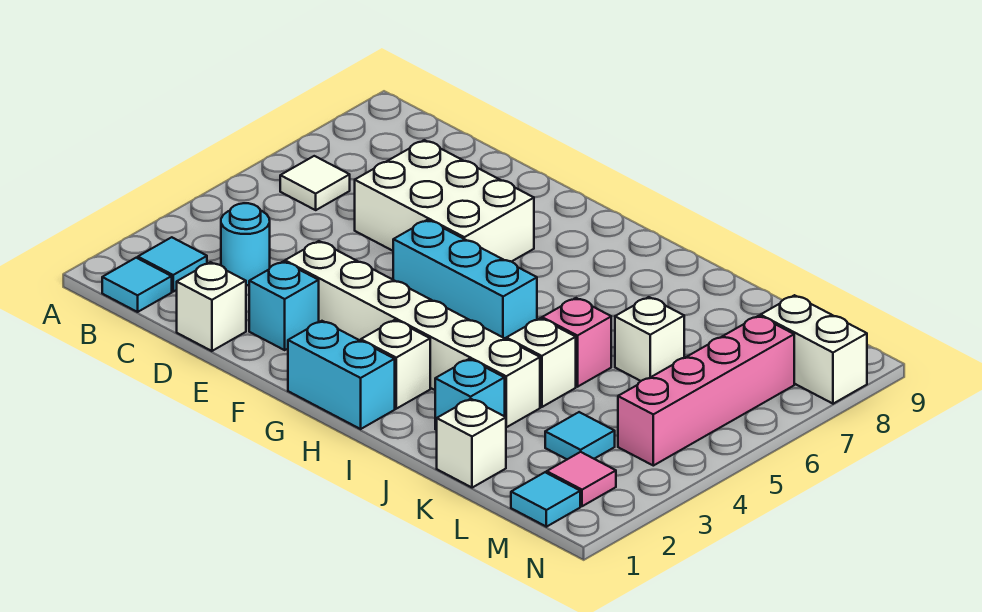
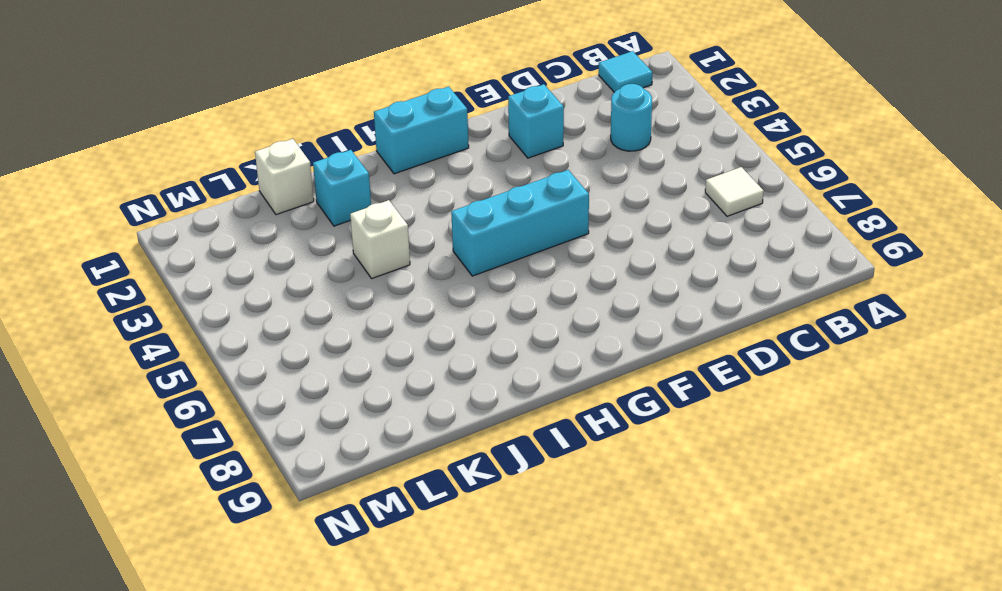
none -> cyan 1x1 tile [138,237,207,292]
none -> white 1x1 brick [177,262,246,351]
none -> white 2x3 brick [355,140,534,262]

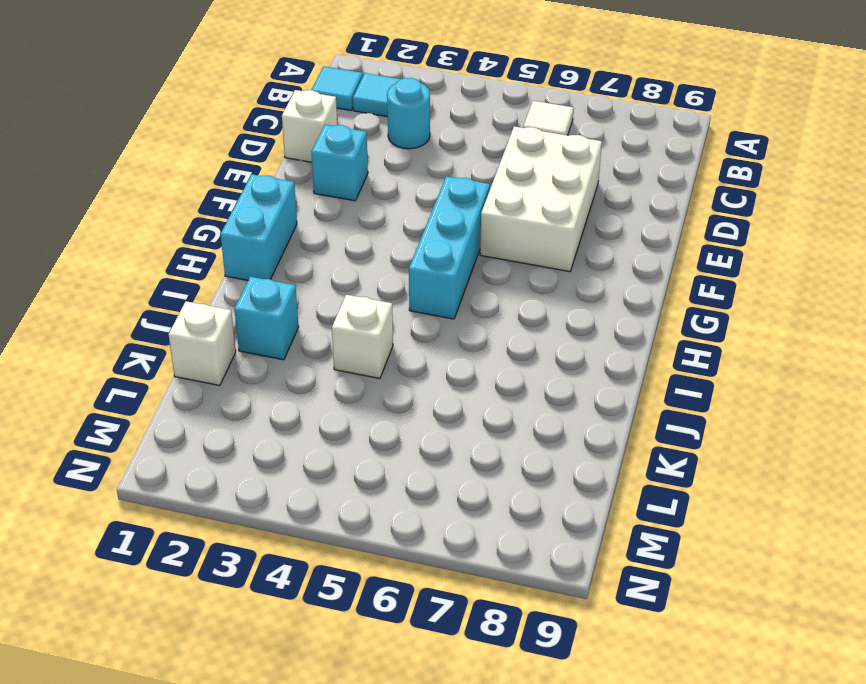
none -> white 1x6 brick [285,241,540,427]
none -> white 1x1 brick [361,320,430,409]
none -> pink 1x1 brick [542,298,611,387]

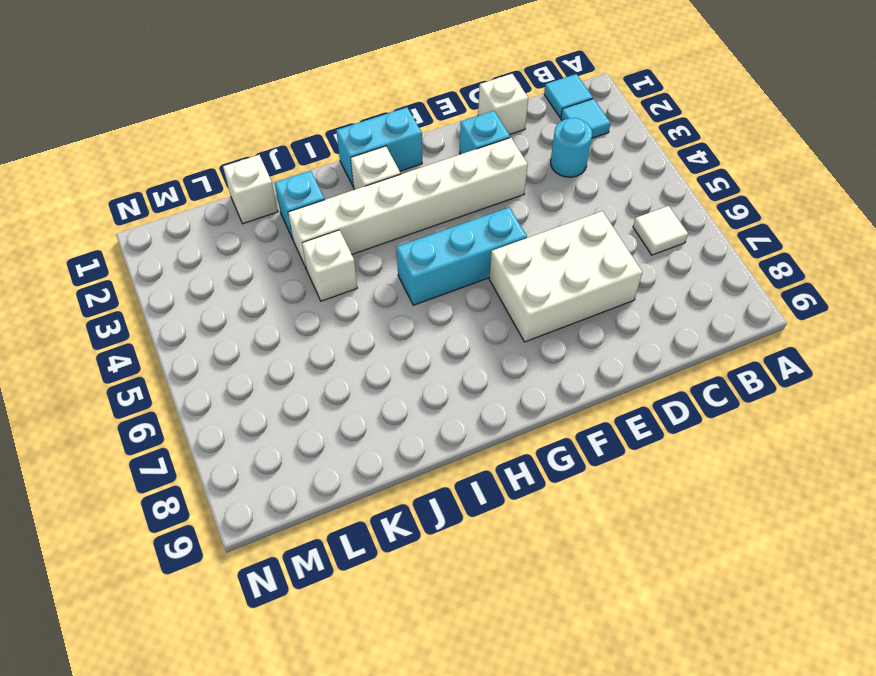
none -> pink 1x1 brick [542,298,611,387]
none -> white 1x1 brick [615,297,684,381]
none -> cyan 1x1 tile [545,412,615,459]

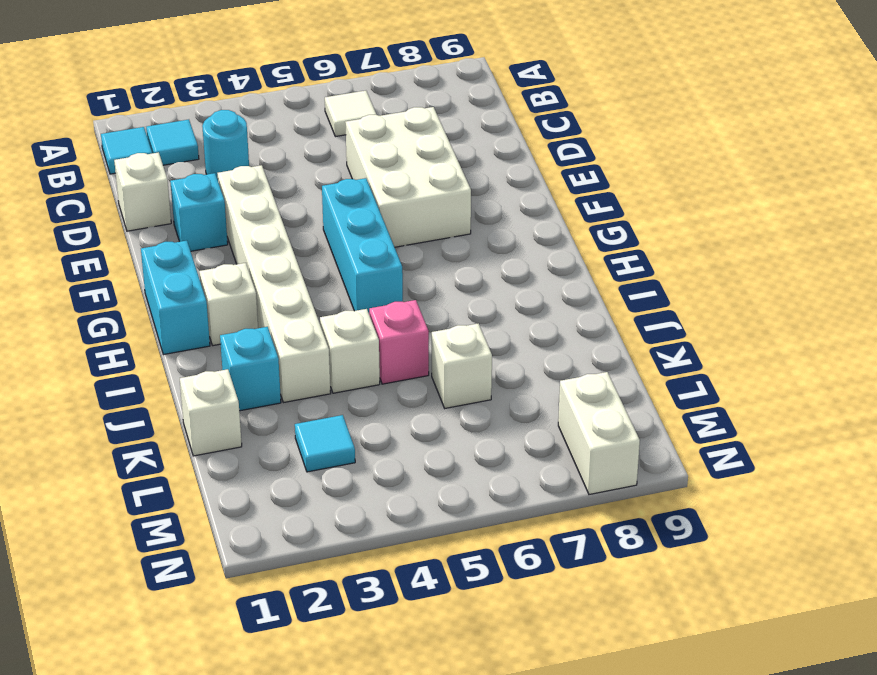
none -> cyan 1x1 tile [511,472,580,527]
none -> pink 1x1 tile [547,452,616,506]
none -> pink 1x4 brick [618,316,794,466]

